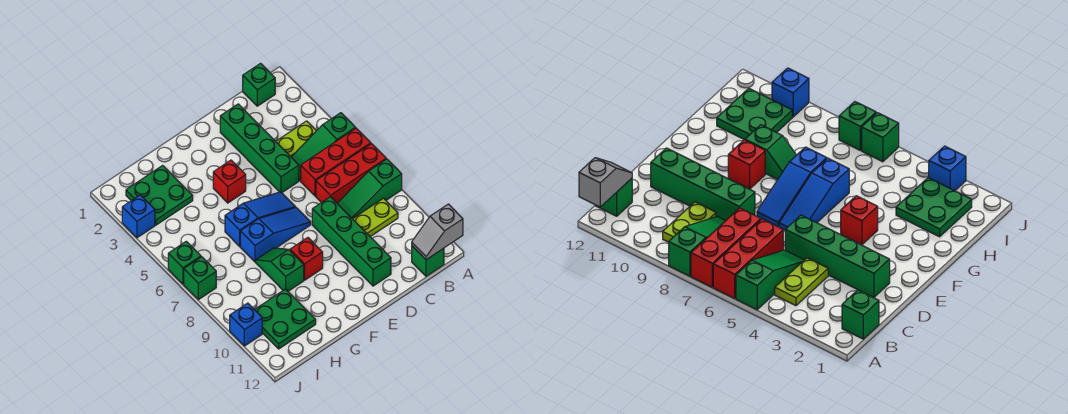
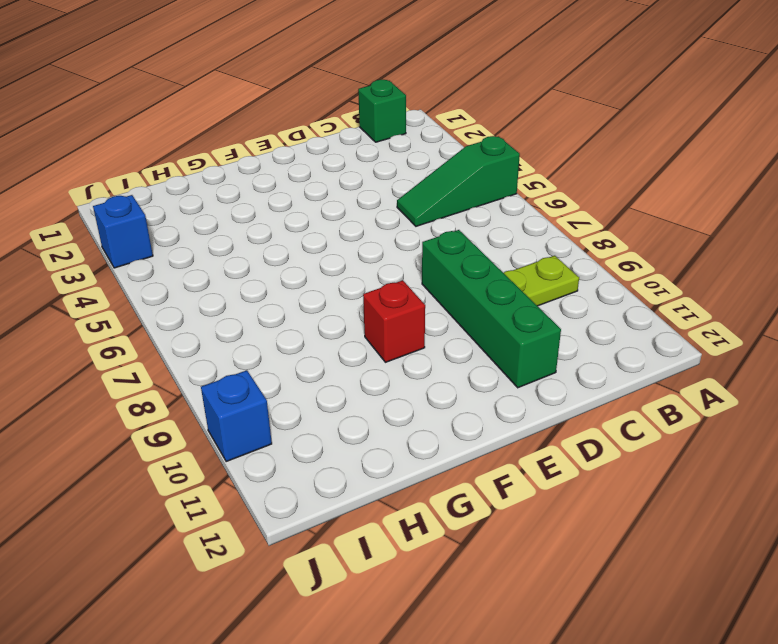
none -> red 1x3 brick [301,128,371,196]
none -> red 1x3 brick [316,144,386,203]
none -> green 1x3 slope [337,159,402,219]

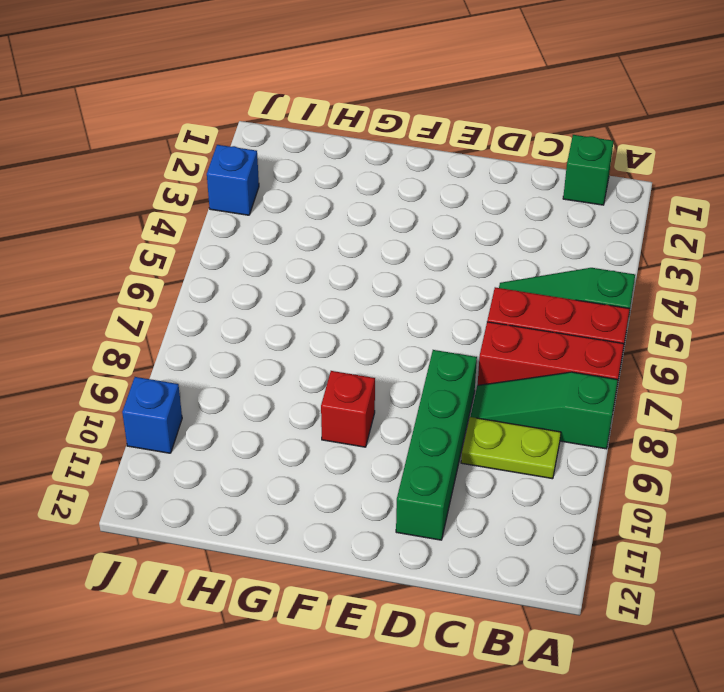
none -> lime 1x2 plate [276,121,316,157]
none -> green 1x1 brick [412,246,444,276]
none -> green 1x4 brick [220,104,299,193]

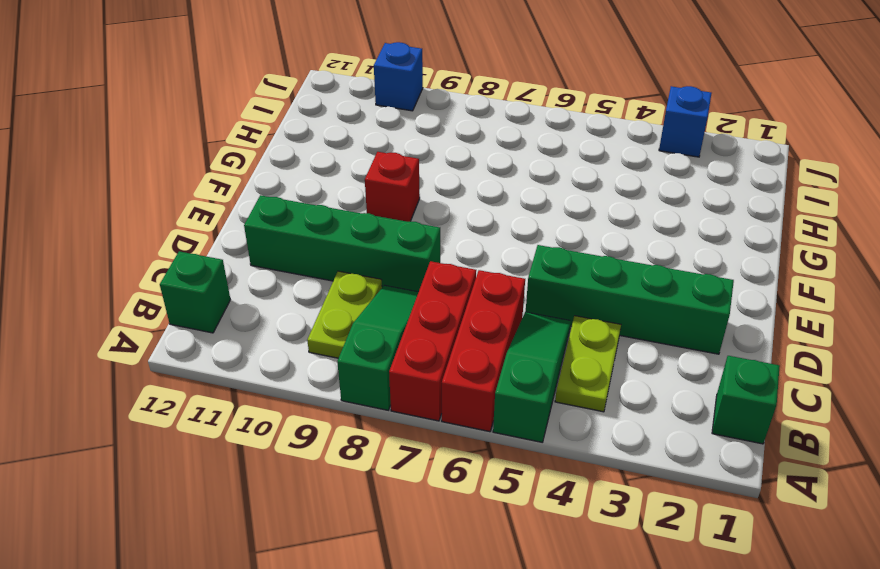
none -> blue 1x3 slope [225,192,295,246]
none -> blue 1x3 slope [240,207,311,262]
none -> red 1x1 brick [213,160,246,203]

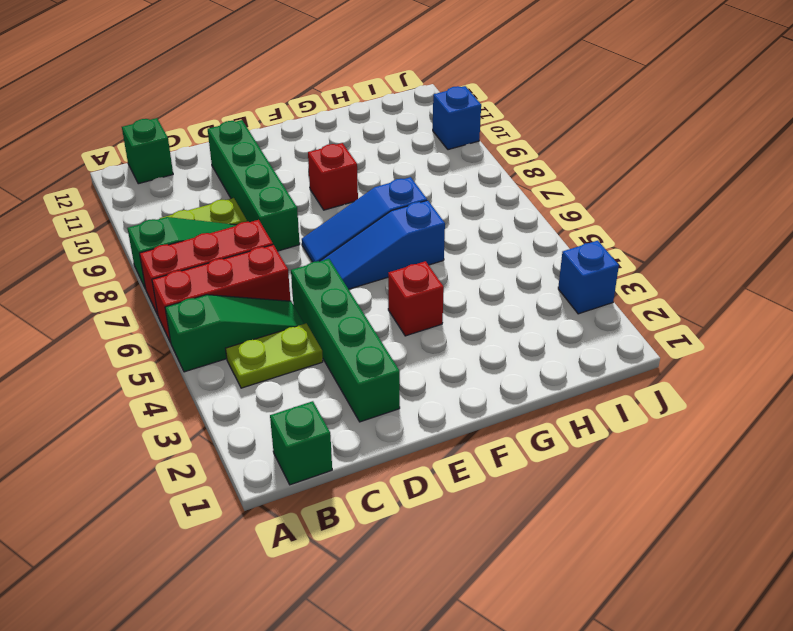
none -> green 1x2 slope [256,248,304,291]
none -> green 2x2 plate [126,165,193,225]
none -> green 2x2 plate [255,289,316,349]

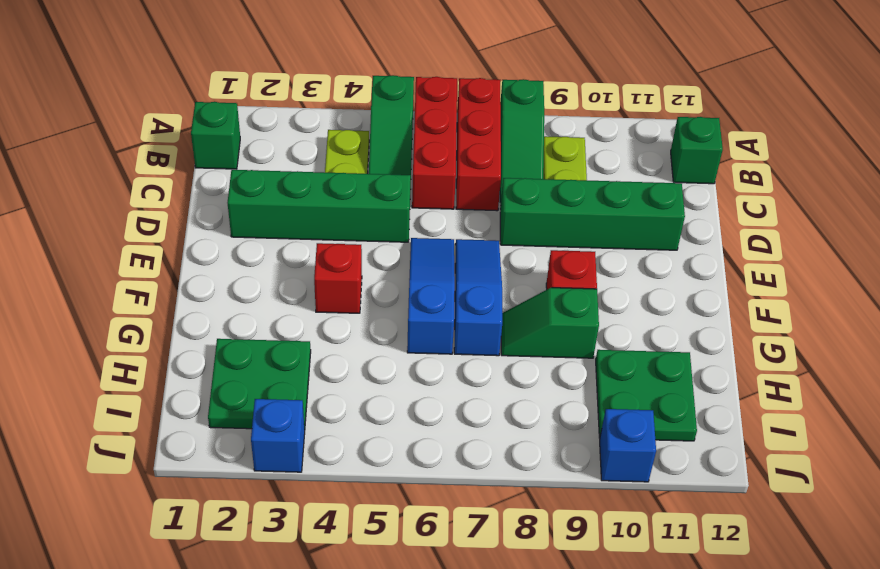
none -> green 1x1 brick [168,241,201,284]
none -> green 1x1 brick [184,257,216,300]
none -> grey 1x2 slope [412,204,463,260]

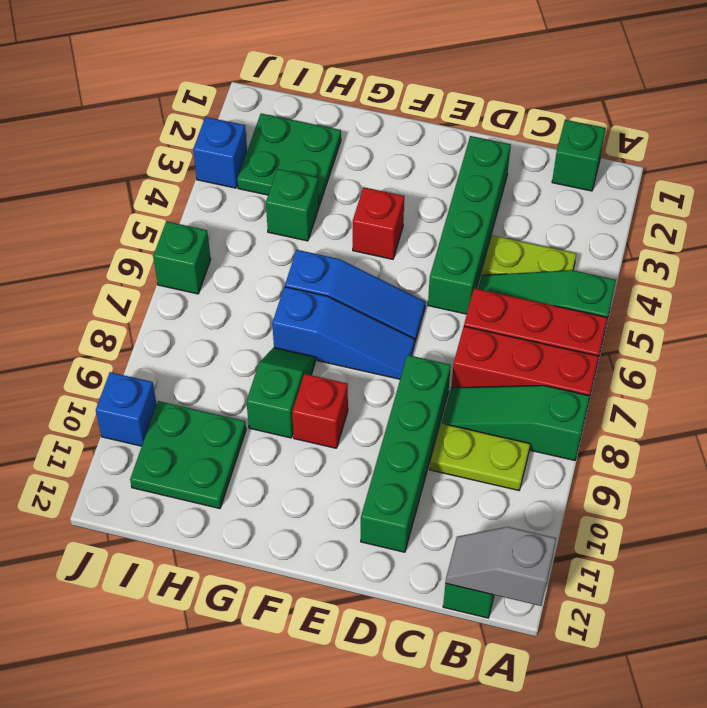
green 1x1 brick [266,169,319,241] -> green 1x1 brick moved to [184,257,216,300]

